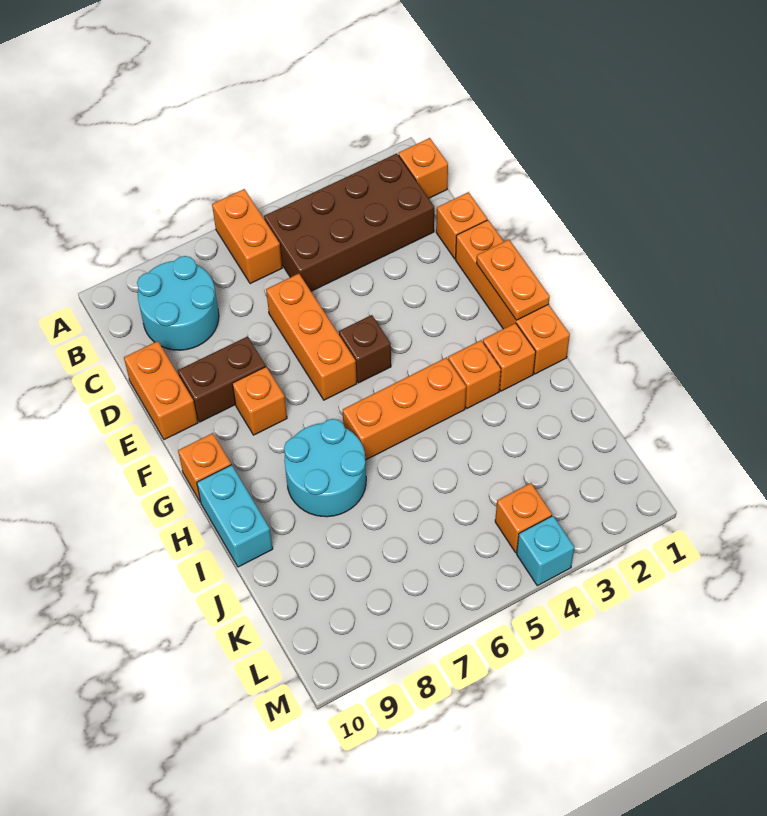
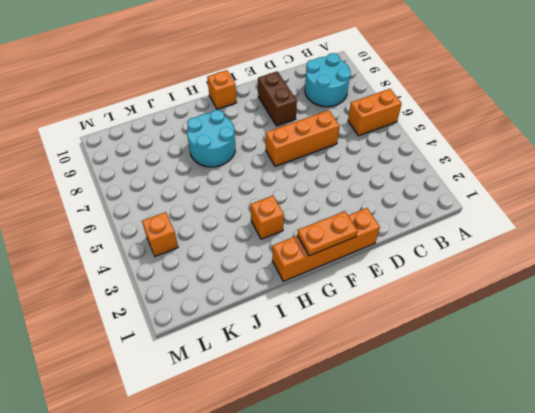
none -> orange 1x1 brick [399,138,448,198]
none -> brown 2x4 brick [264,153,434,291]
none -> orange 1x1 brick [436,192,487,259]

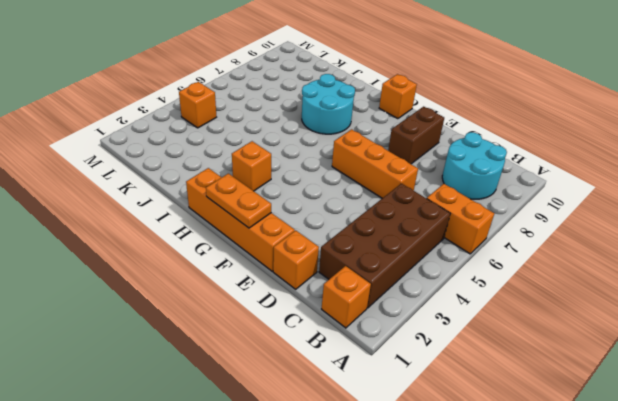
none -> orange 1x2 brick [124,341,198,440]
none -> brown 1x1 brick [339,315,391,383]
none -> orange 1x1 brick [232,367,287,435]

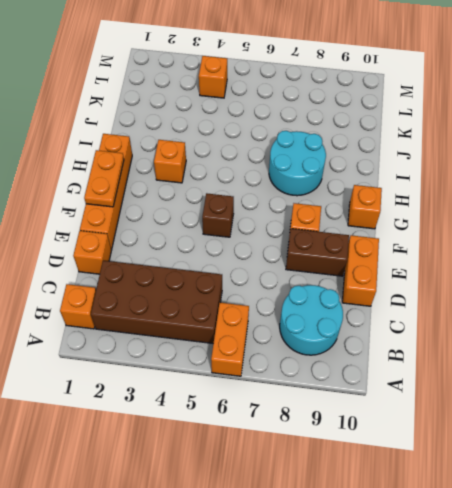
none -> orange 1x3 brick [266,274,357,400]
none -> orange 1x1 brick [483,323,536,391]
none -> orange 1x3 brick [343,358,466,460]

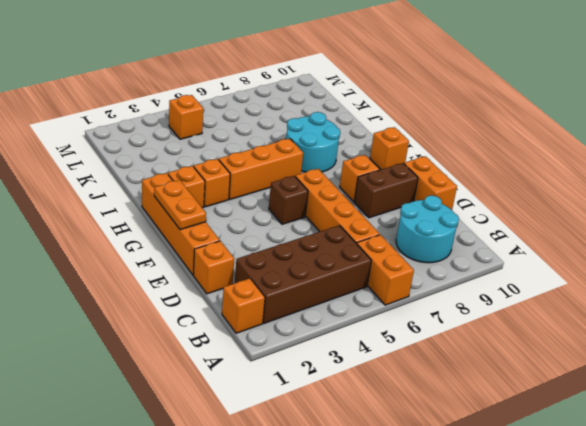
orange 1x4 brick [295,169,380,244] -> orange 1x3 brick [266,274,357,400]
none -> cyan 1x2 brick [197,465,273,567]
none -> cyan 1x1 brick [517,516,574,586]

